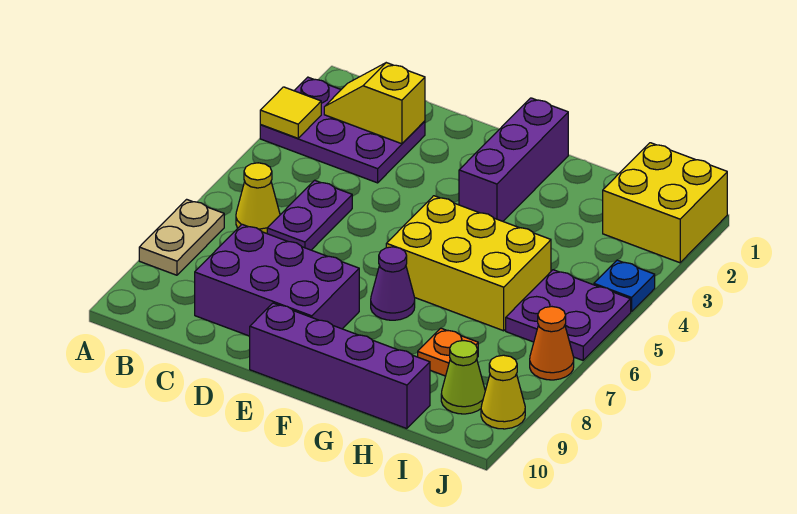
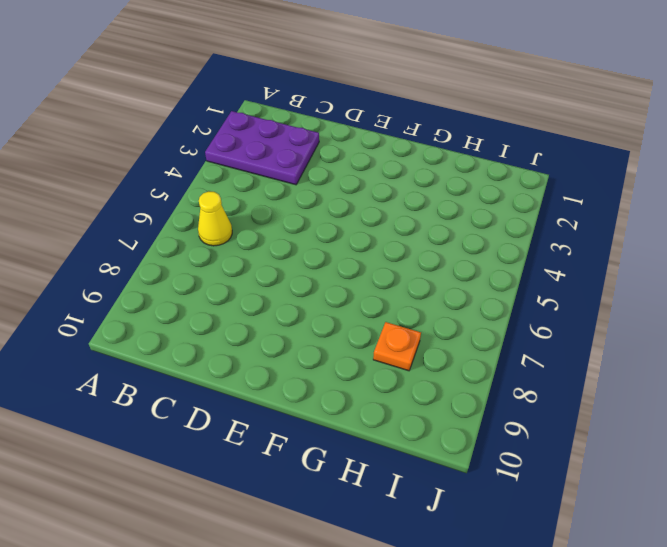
none -> tan 1x2 plate [139,199,224,275]
none -> purple 1x2 plate [267,180,352,250]
none -> purple 2x3 brick [195,224,359,336]

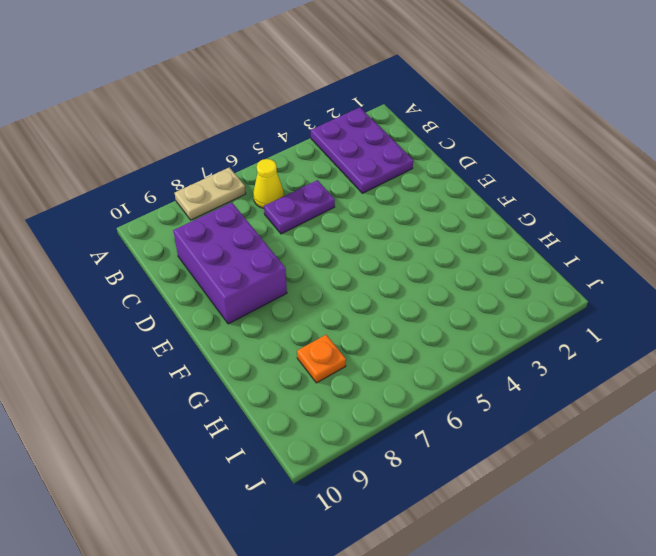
none -> purple 1x4 brick [250,303,430,429]
none -> purple 1x3 brick [459,98,568,221]
none -> yellow 2x3 brick [386,196,551,331]

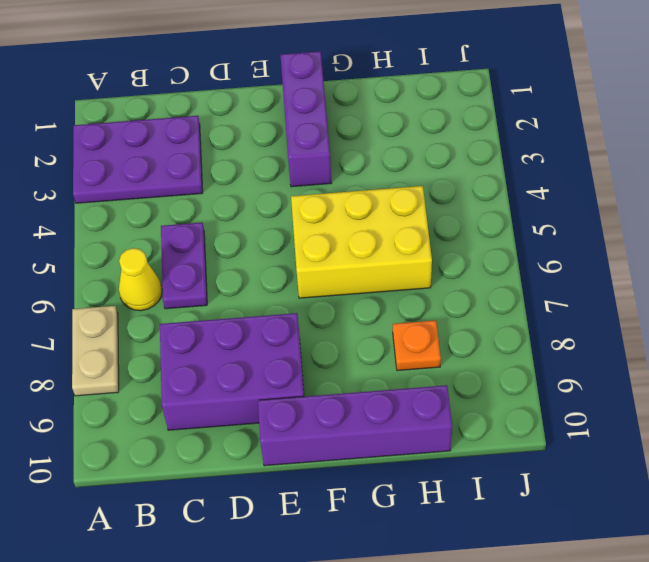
none -> purple 1x1 cone [371,247,415,320]
none -> yellow 2x2 brick [603,143,727,263]
none -> purple 2x2 plate [506,270,631,360]

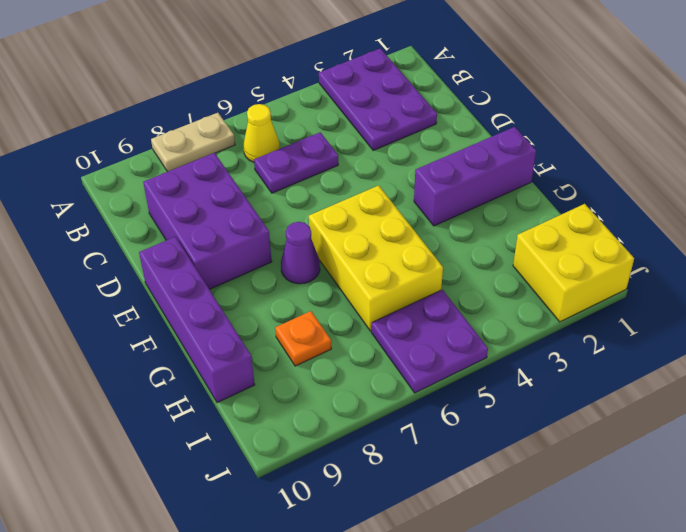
none -> lime 1x1 cone [441,341,485,414]
none -> blue 1x1 plate [594,260,655,312]
none -> orange 1x1 cone [530,307,574,380]

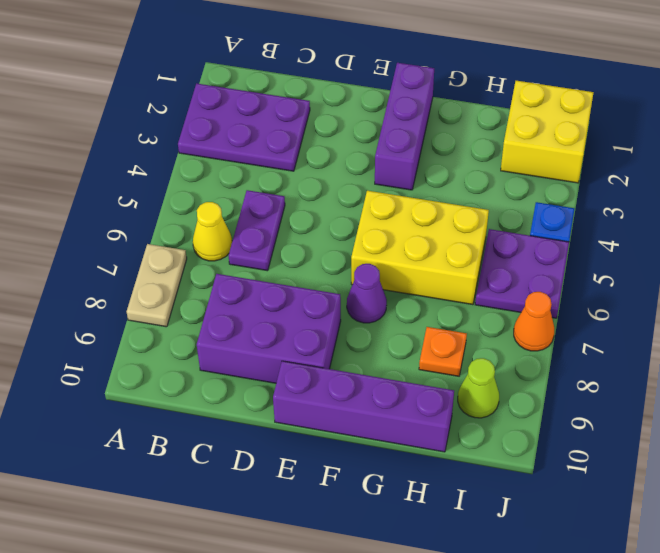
none -> yellow 1x1 cone [481,355,525,429]
none -> yellow 1x1 tile [260,87,321,138]
none -> yellow 1x2 slope [324,63,425,144]

